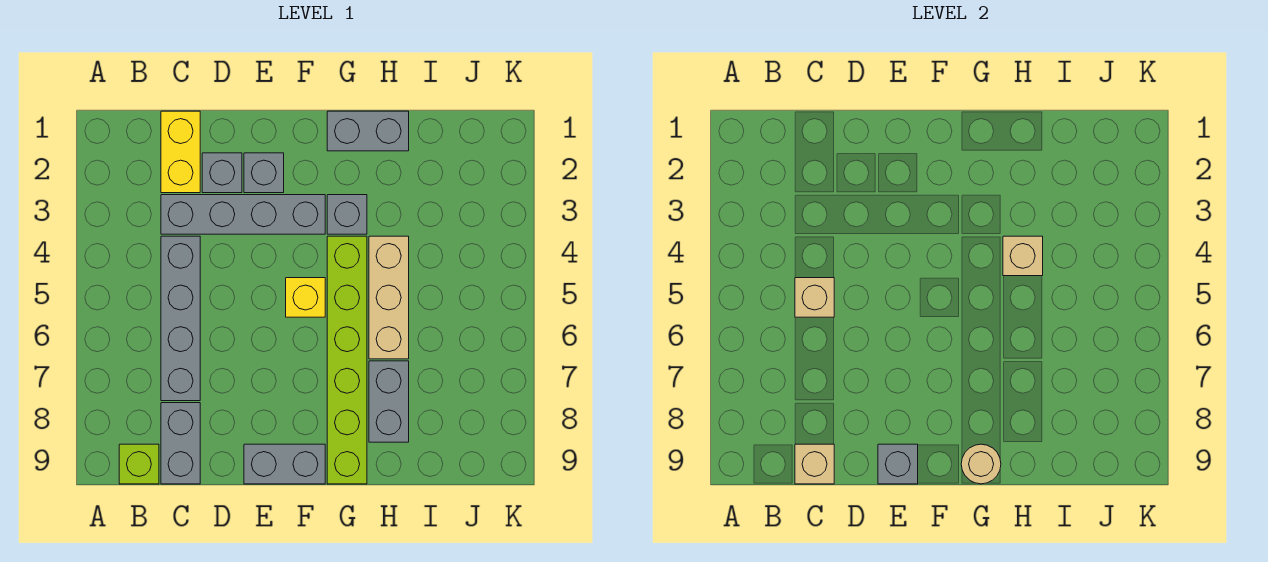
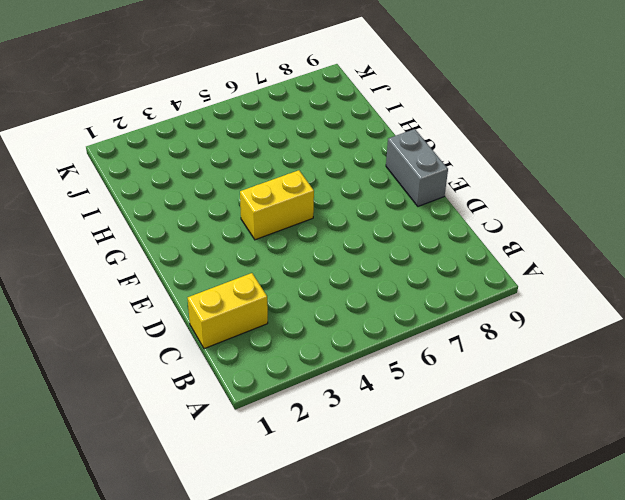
yellow 1x2 brick [240,170,314,240] -> yellow 1x1 brick [286,278,325,317]
none -> lime 1x1 brick [119,444,159,484]
none -> grey 1x4 brick [161,195,325,234]
none -> grey 1x4 brick [161,236,200,401]

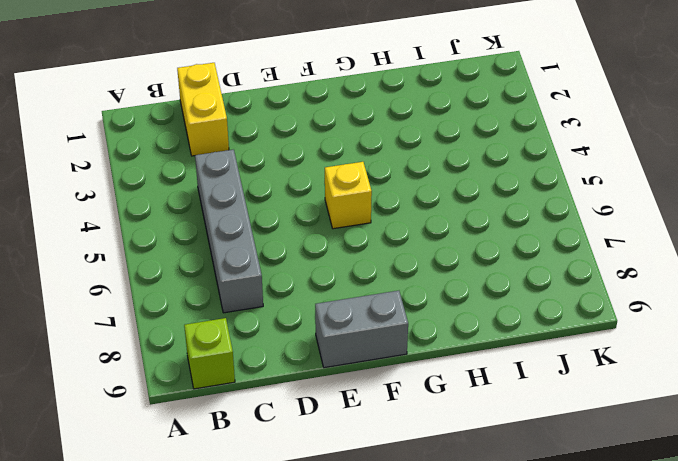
none -> grey 1x4 brick [161,195,325,234]
none -> grey 1x2 brick [161,403,200,484]
none -> grey 1x1 brick [202,153,242,193]

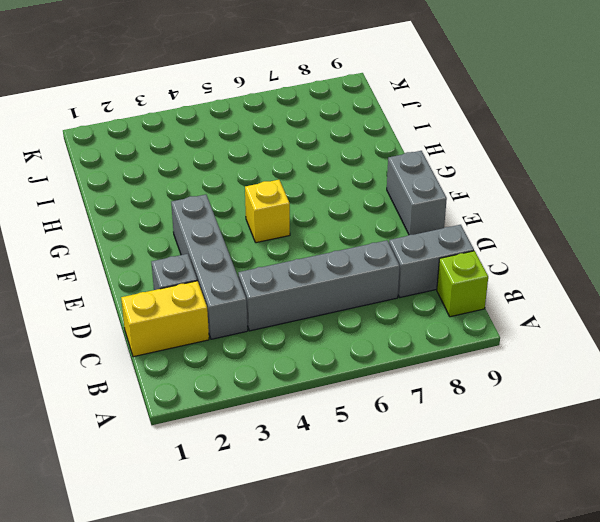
none -> grey 1x1 brick [244,153,284,193]
none -> grey 1x2 brick [327,111,409,151]
none -> grey 1x1 brick [327,195,367,234]

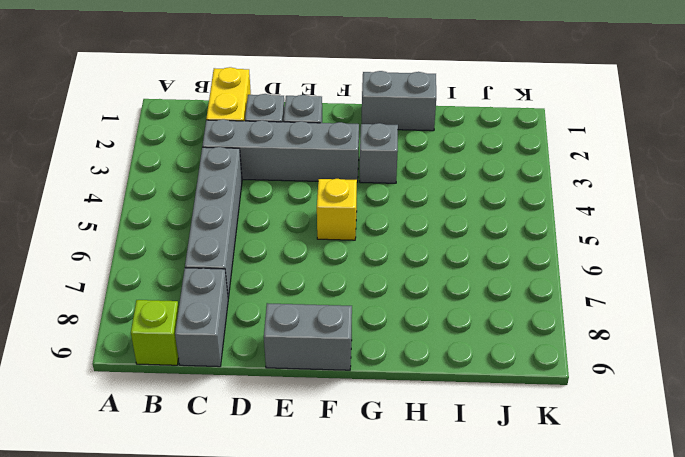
none -> lime 1x6 brick [327,236,367,484]
none -> tan 1x3 brick [369,236,409,359]
none -> grey 1x2 brick [369,361,409,442]

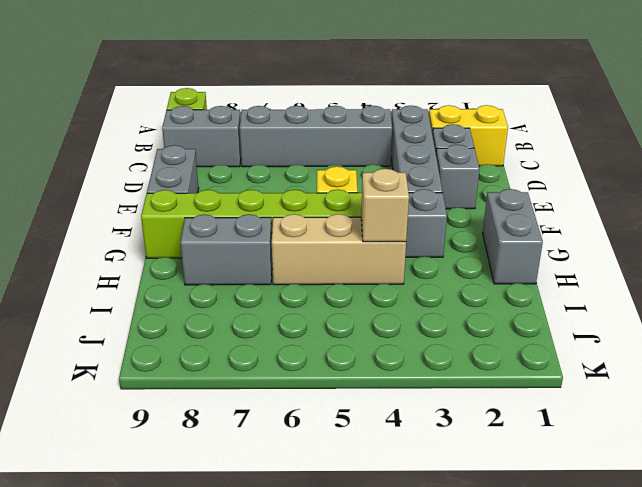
none -> tan 1x1 brick [795,278,834,317]
none -> tan 1x1 brick [795,444,834,484]
none -> grey 1x1 brick [878,444,918,484]

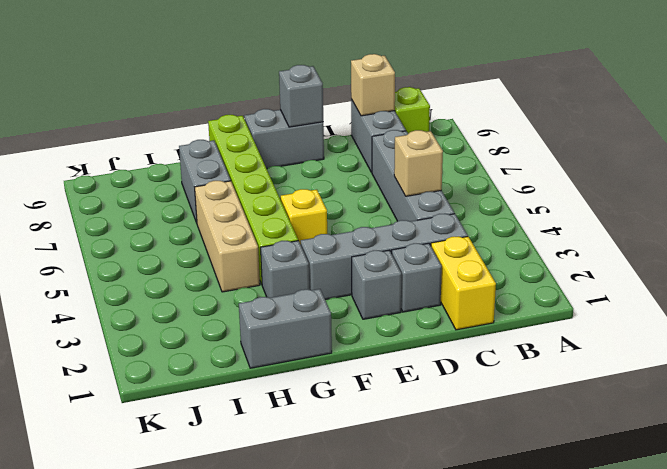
none -> tan 1x1 round brick [961,444,1001,484]
none -> tan 1x1 brick [1003,236,1043,276]

